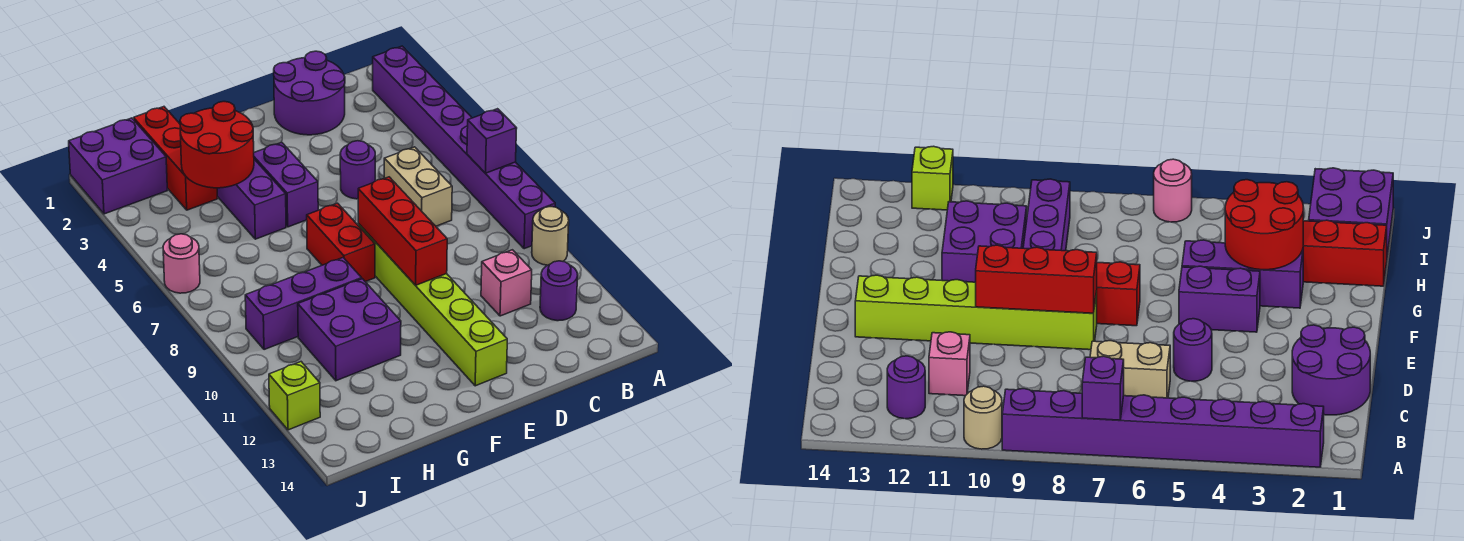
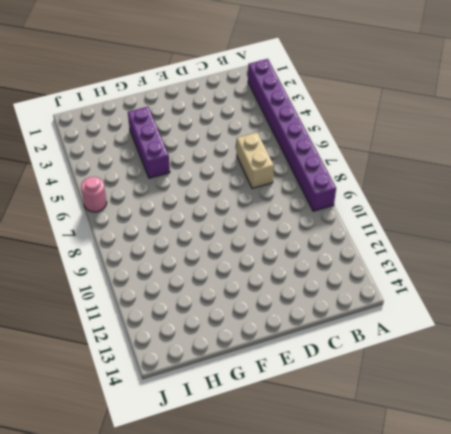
none -> tan 1x1 round brick [532,207,569,265]
none -> purple 1x1 round brick [540,261,578,321]
none -> purple 2x2 round brick [274,51,345,135]

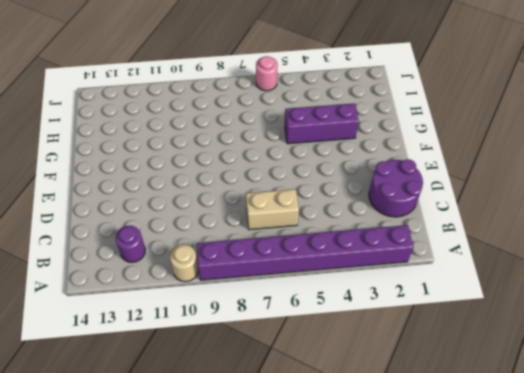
none -> pink 1x1 brick [481,250,532,316]
none -> purple 1x1 round brick [340,141,375,199]
none -> lime 1x6 brick [358,224,507,386]

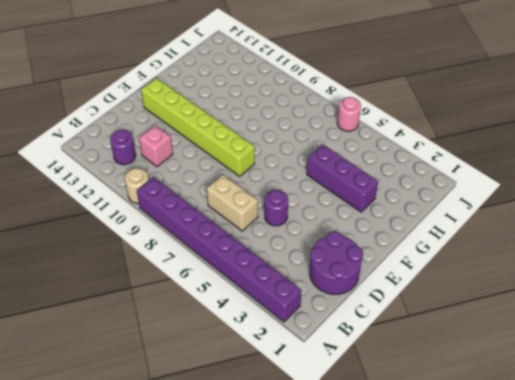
none -> purple 1x2 brick [254,142,318,227]
none -> red 1x2 brick [307,203,375,282]
none -> purple 1x3 brick [245,258,362,350]

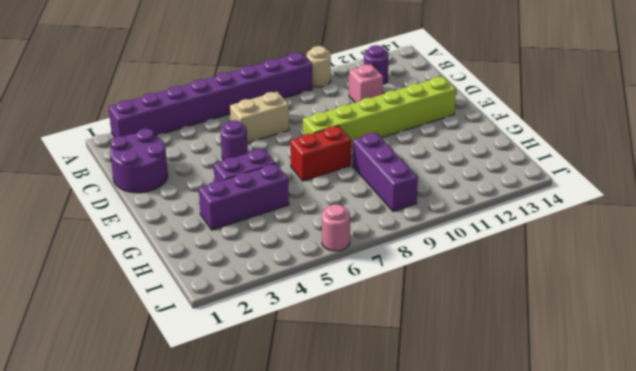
none -> purple 2x2 brick [298,279,401,381]
none -> red 1x3 brick [134,107,218,210]
none -> purple 2x2 brick [69,118,167,214]

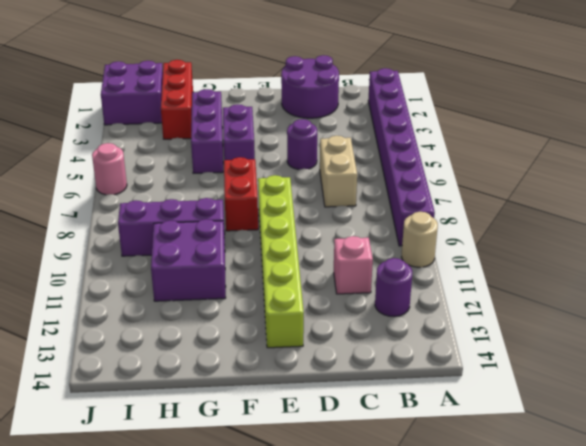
none -> lime 1x1 brick [269,362,320,430]
none -> purple 1x1 brick [467,109,517,173]
none -> red 1x3 brick [358,177,447,285]

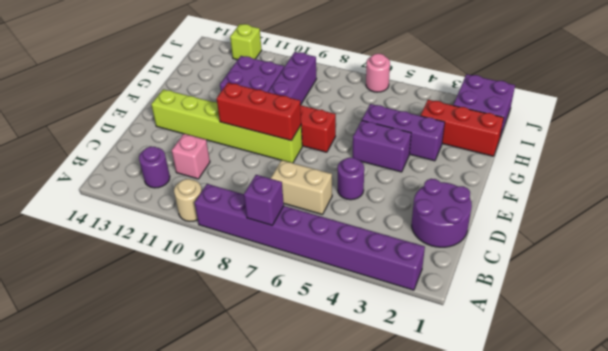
none -> red 2x2 round brick [180,102,254,188]

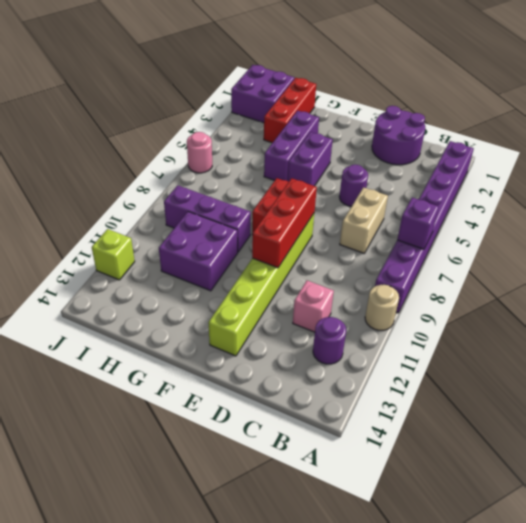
none -> red 2x2 round brick [180,102,254,188]

